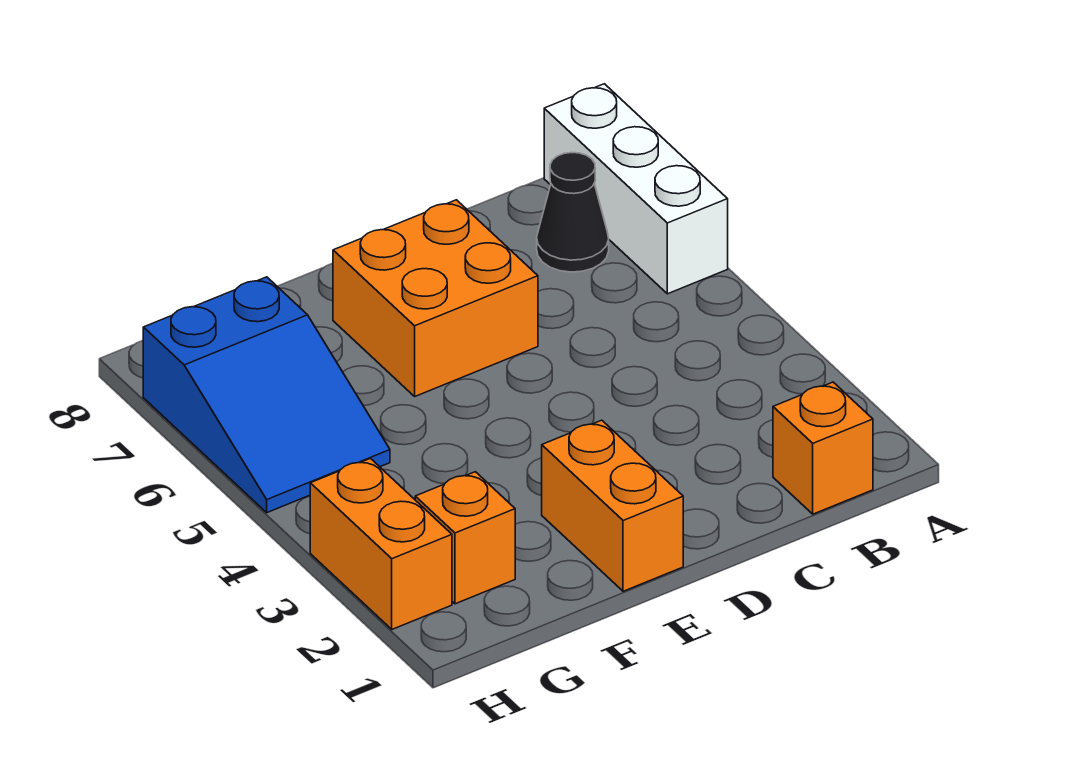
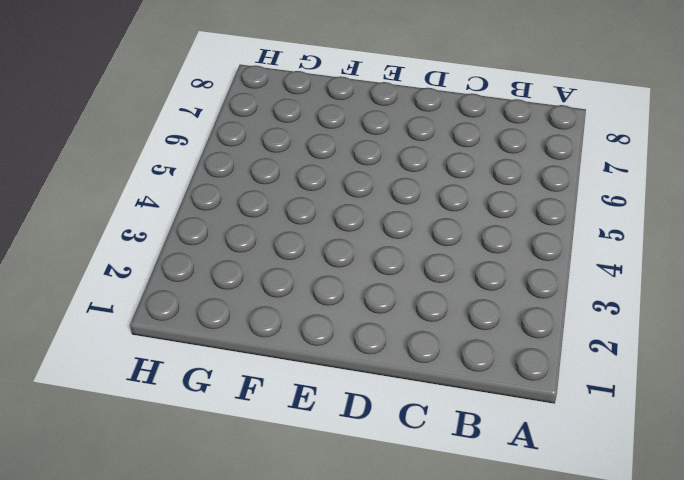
none -> white 1x3 brick [544,84,728,294]
none -> orange 1x1 brick [773,382,873,514]

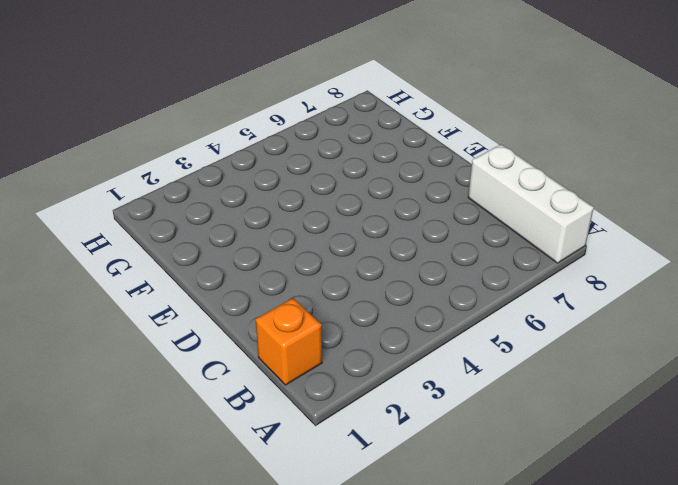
white 1x3 brick [468,144,594,263] -> white 1x3 brick turned to [544,84,728,294]
none -> black 1x1 cone [537,153,609,272]
none -> orange 2x2 brick [333,200,538,396]

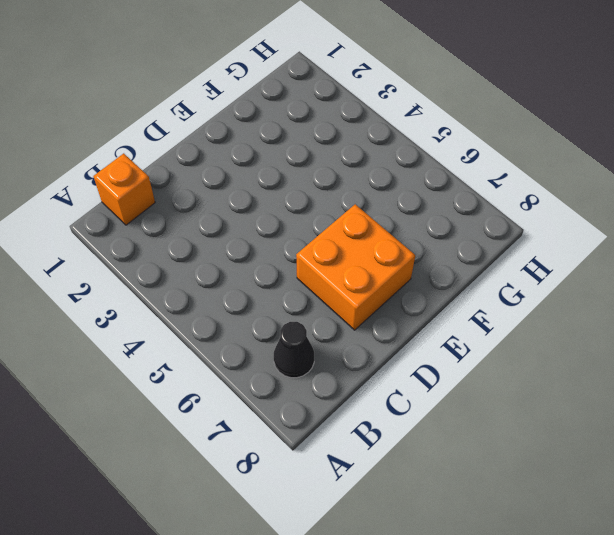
none -> white 1x3 brick [544,84,728,294]
none -> orange 1x2 brick [542,420,683,591]

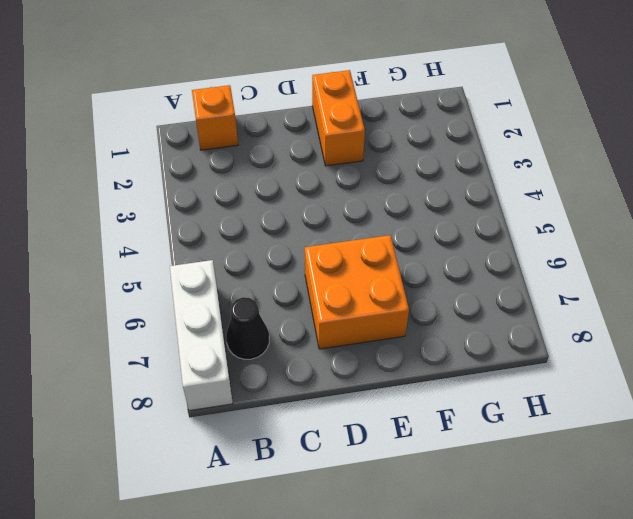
none -> orange 1x1 brick [415,472,515,604]
none -> blue 2x3 slope [143,277,390,513]

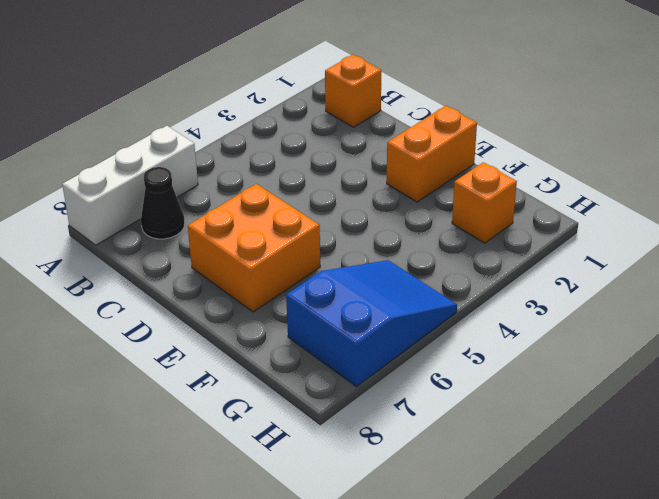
none -> orange 1x2 brick [310,458,452,629]

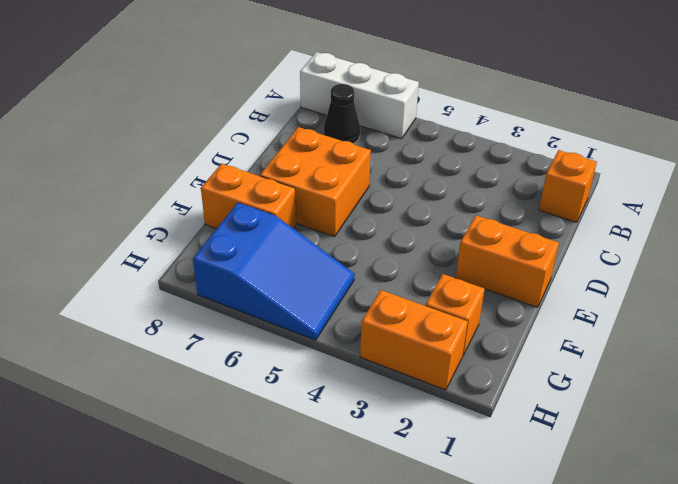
orange 1x2 brick [201,164,296,229] -> none

